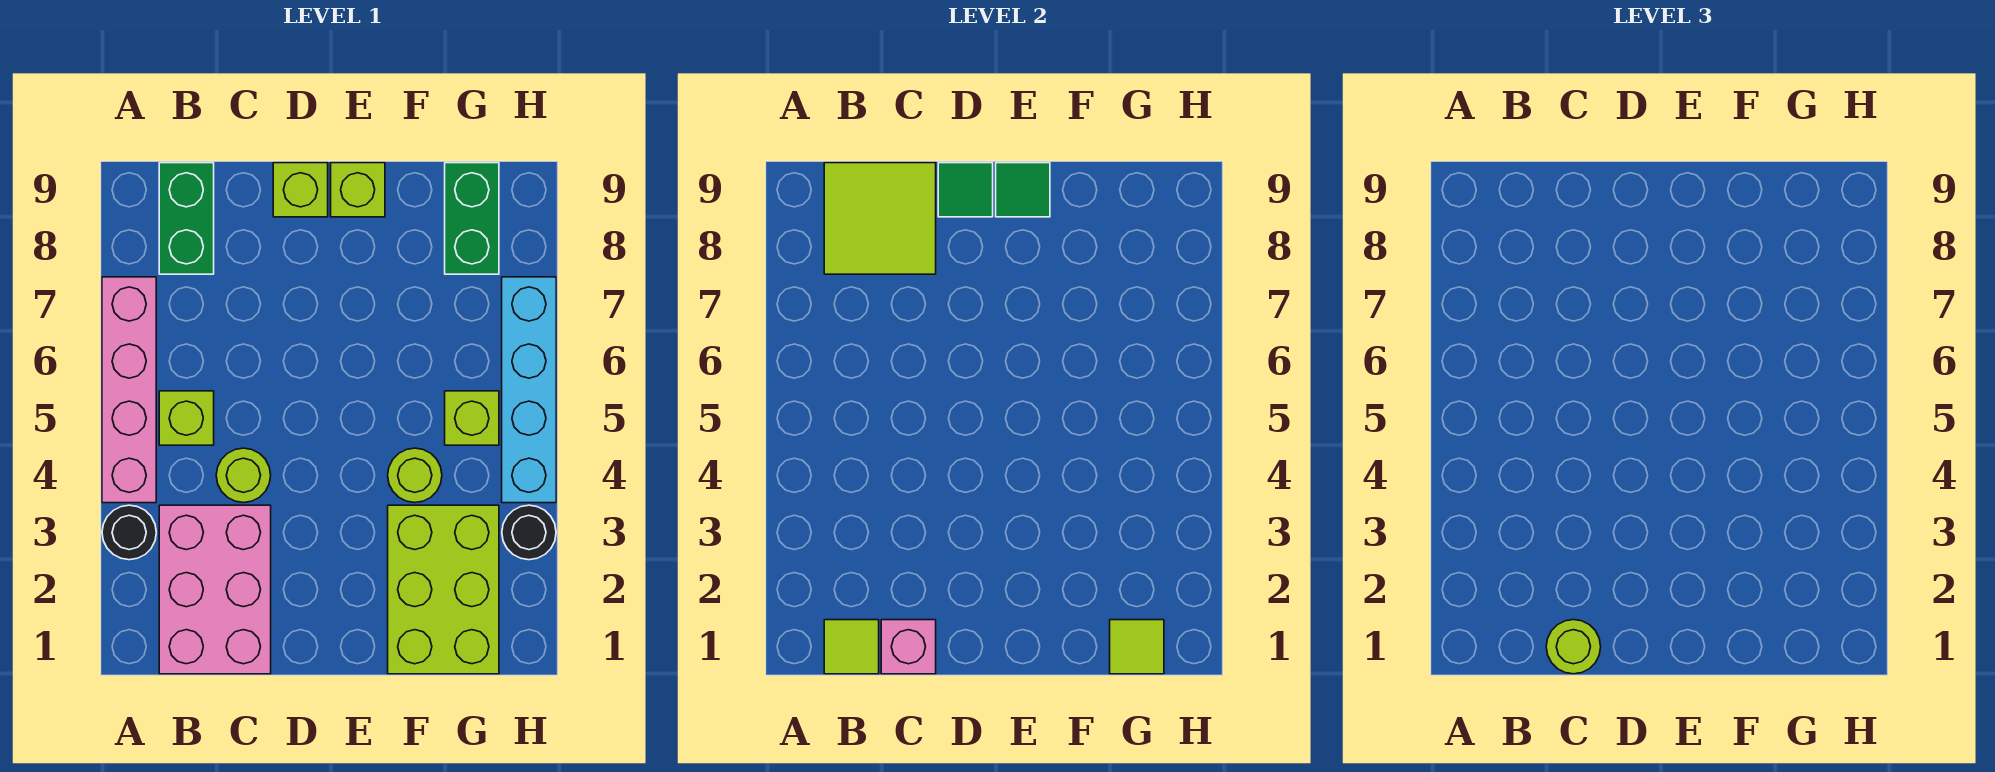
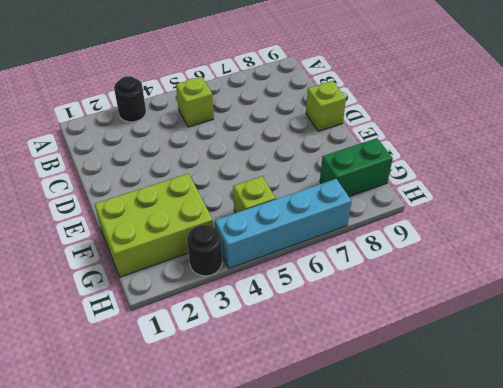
none -> pink 1x4 brick [102,277,156,503]
none -> pink 2x3 brick [159,505,271,674]
none -> green 1x2 brick [159,163,214,274]

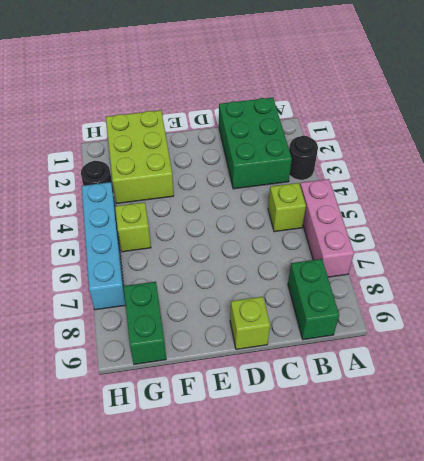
pink 1x3 brick [300,179,354,277] -> pink 1x4 brick [102,277,156,503]
green 2x3 brick [219,98,292,189] -> pink 2x3 brick [159,505,271,674]
none -> lime 1x1 round brick [216,448,271,503]
none -> lime 1x1 brick [331,163,385,217]
none -> lime 1x1 round brick [388,448,442,503]

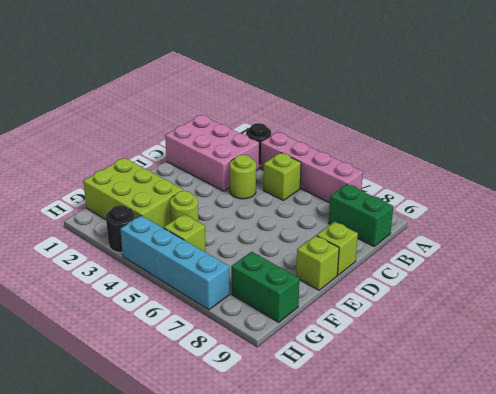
none -> lime 1x1 tile [824,620,879,674]
none -> lime 2x2 tile [824,163,936,274]
none -> pink 1x1 brick [881,620,936,674]

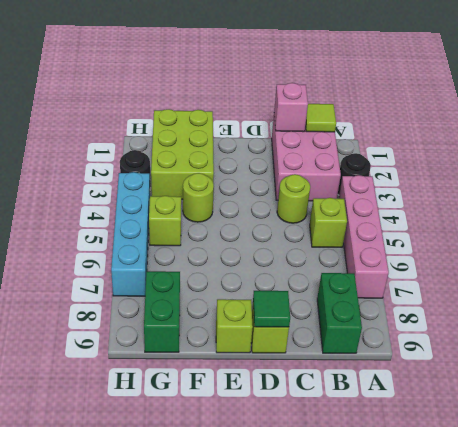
none -> lime 2x2 tile [824,163,936,274]
none -> green 1x1 tile [996,163,1050,217]
none -> lime 1x1 tile [1110,620,1164,674]

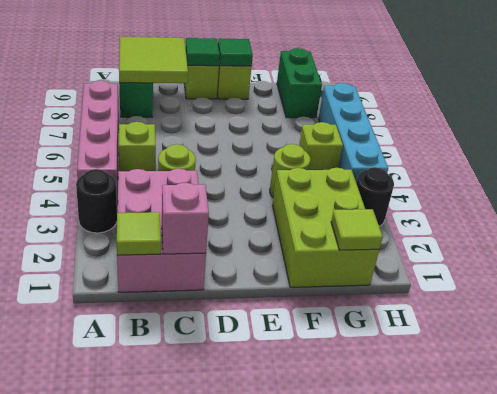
none -> lime 1x1 round brick [1546,620,1601,674]

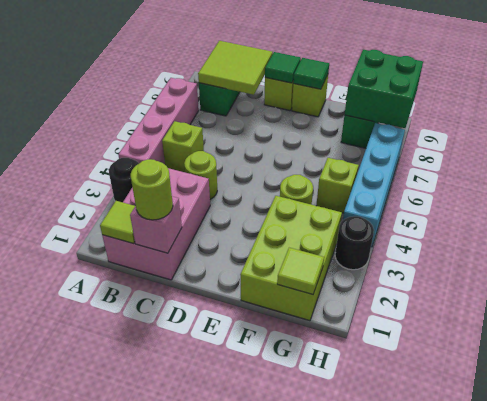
green 2x2 brick [344,50,423,128] -> none

